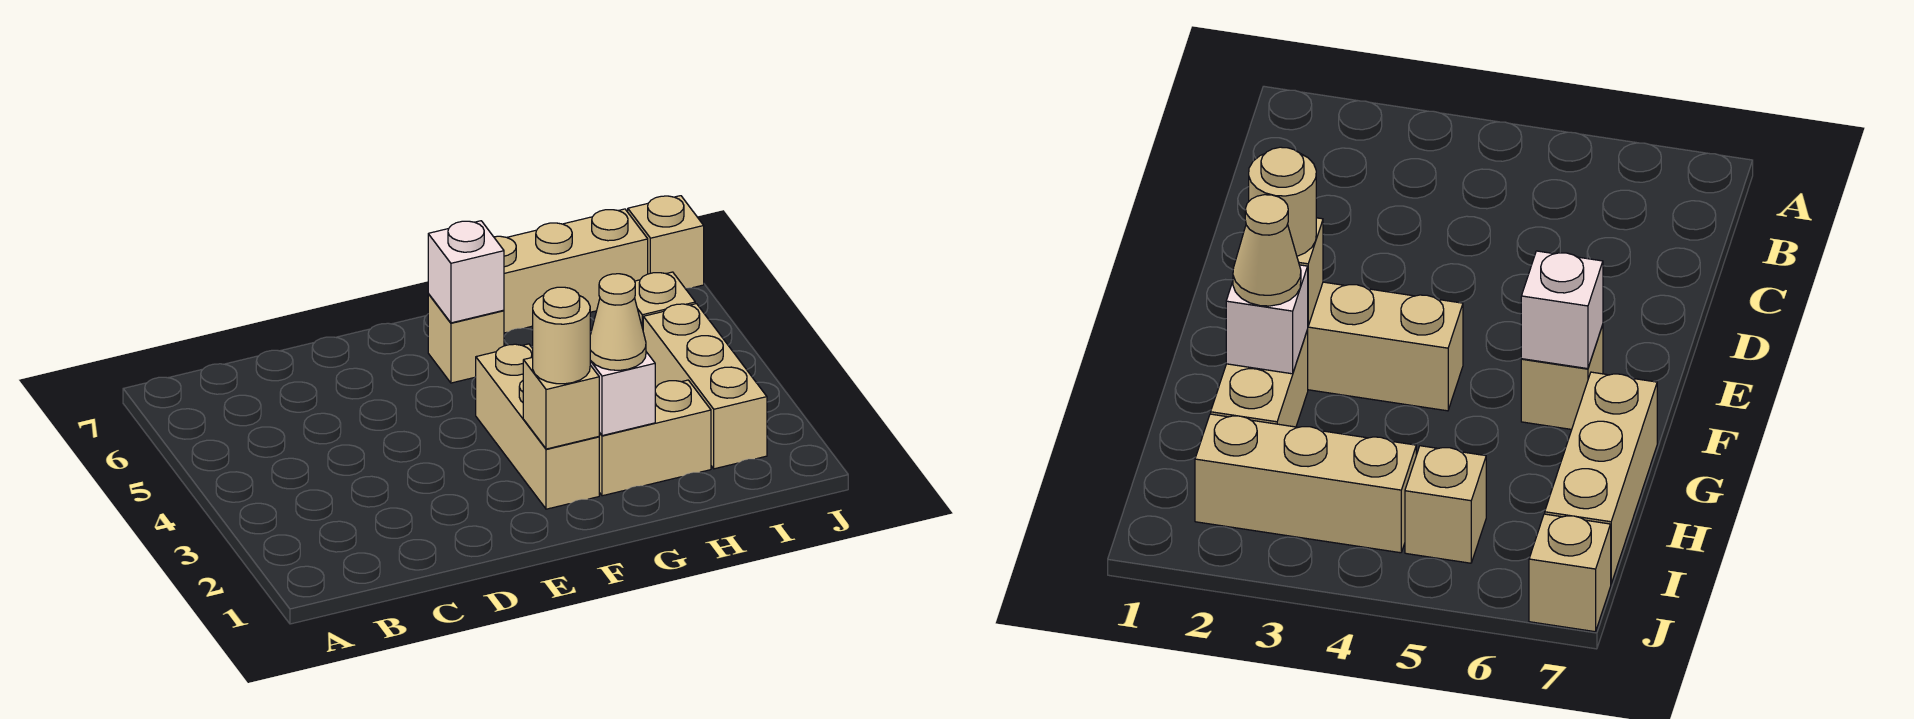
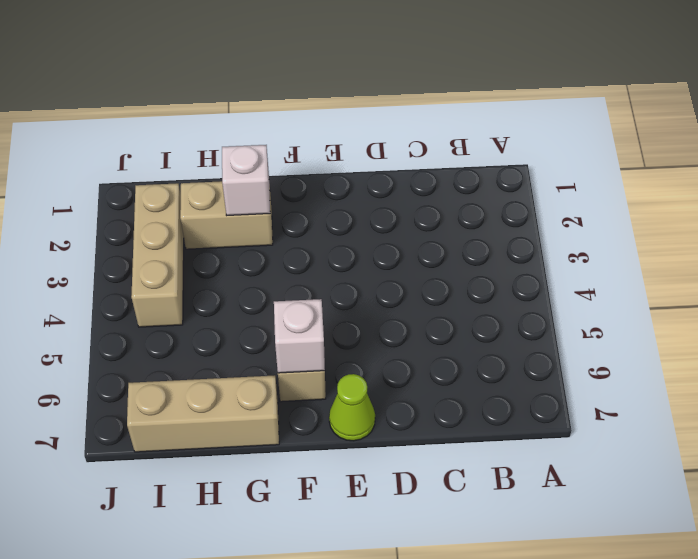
lime 1x1 cone [329,374,375,441] -> none
none -> tan 1x3 brick [476,344,599,509]
none -> tan 1x1 brick [635,272,695,329]
none -> tan 1x1 brick [628,196,704,288]

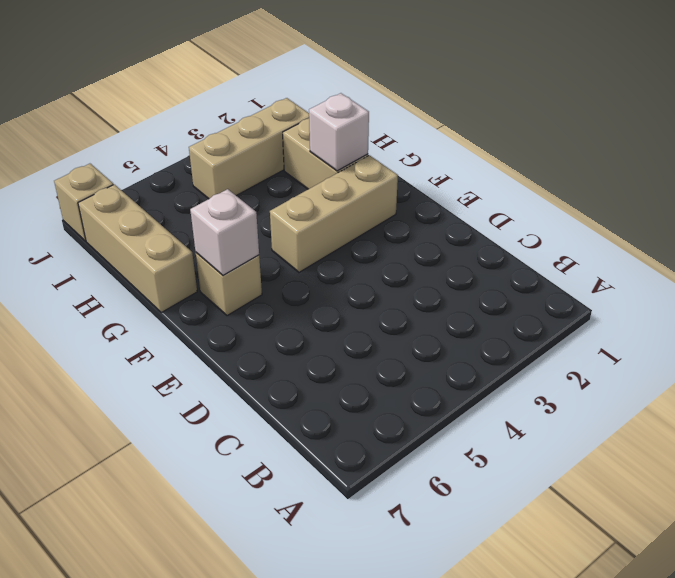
none -> tan 1x1 brick [635,272,695,329]
none -> tan 1x1 brick [523,357,599,449]
none -> tan 1x1 round brick [533,287,590,384]

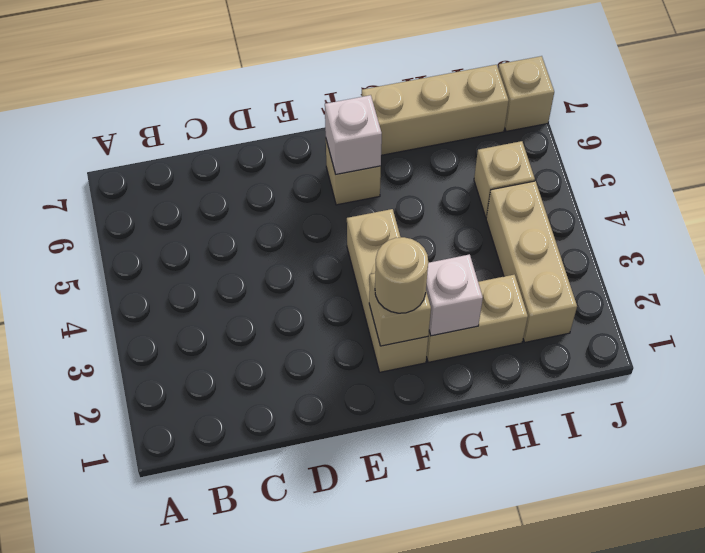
none -> tan 1x1 cone [590,274,646,370]

